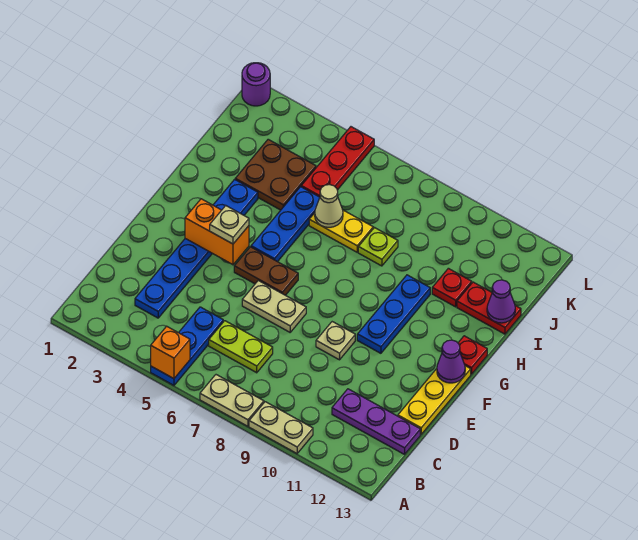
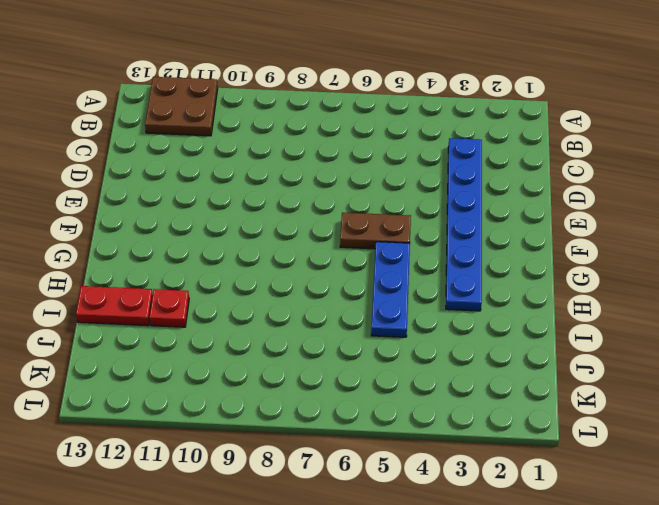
brown 2x2 plate [145,77,218,136] -> brown 2x2 plate moved to [235,139,316,210]
none -> blue 1x3 plate [151,307,223,385]
none -> tan 1x2 plate [200,375,264,426]
none -> tan 1x2 plate [249,402,313,453]

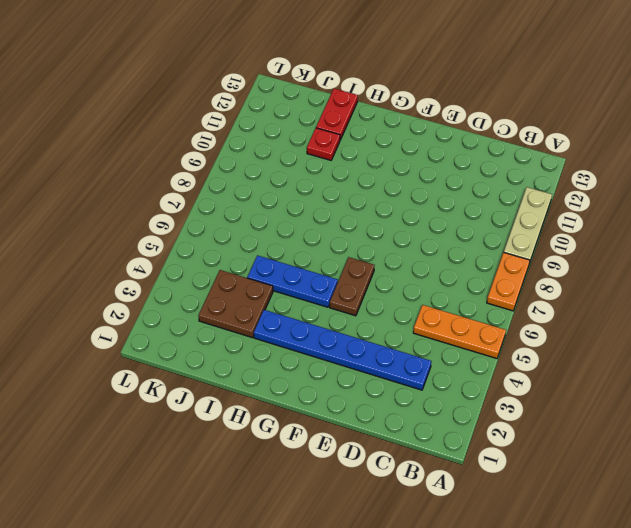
orange 1x3 plate [413,305,506,359] -> blue 1x3 plate [151,307,223,385]
orange 1x2 plate [487,252,530,311] -> tan 1x2 plate [200,375,264,426]
tan 1x3 plate [504,187,552,264] -> tan 1x2 plate [249,402,313,453]
none -> lime 1x2 plate [209,321,273,373]
none -> purple 1x3 plate [332,389,420,454]
none -> yellow 1x3 plate [398,366,471,434]

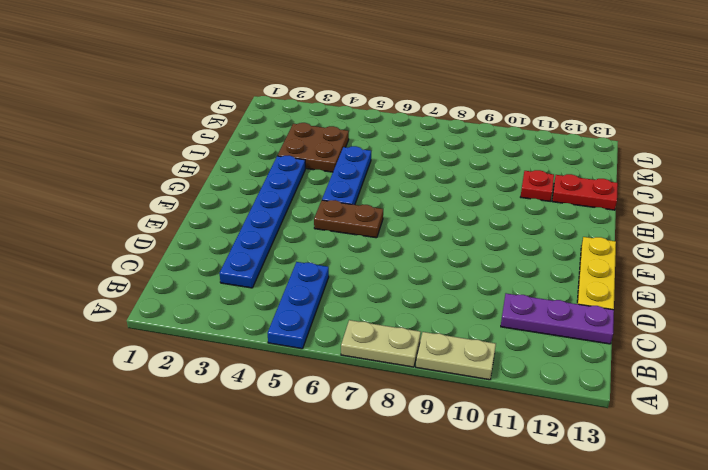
none -> lime 1x2 plate [209,321,273,373]
none -> tan 1x2 plate [242,281,306,332]
none -> tan 1x1 plate [316,322,355,360]

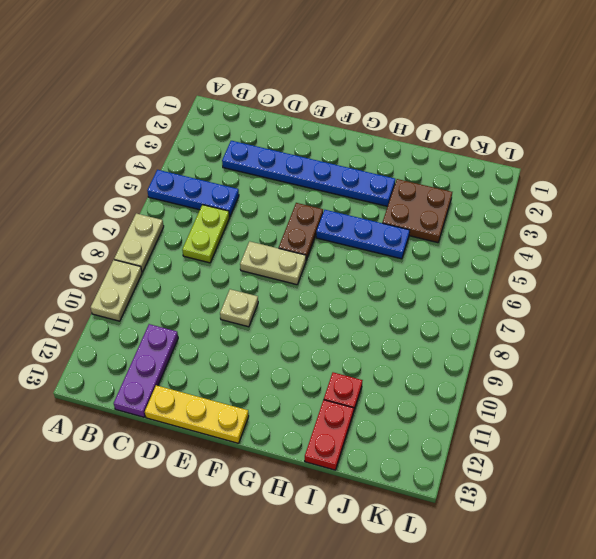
tan 1x2 plate [240,241,306,285] -> tan 1x2 plate turned to [242,281,306,332]
none -> blue 1x3 plate [357,275,430,353]
none -> red 1x1 plate [458,336,487,374]
none -> yellow 1x2 plate [309,210,373,252]

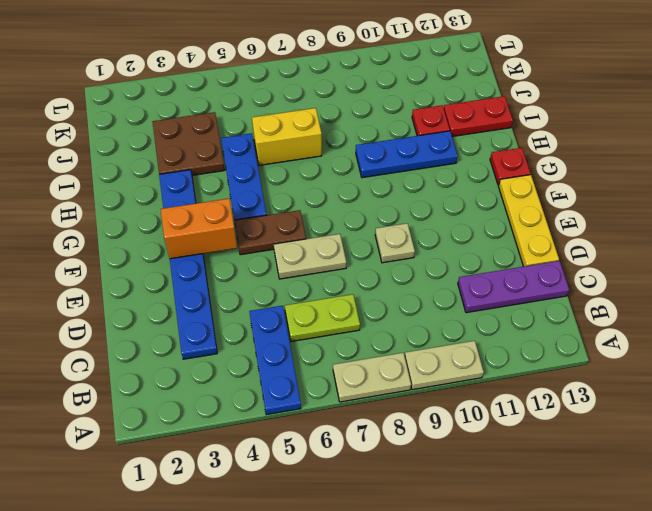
blue 1x3 plate [356,131,458,178] -> blue 1x3 plate turned to [357,275,430,353]
yellow 1x2 brick [252,108,322,165] -> yellow 1x2 plate [309,210,373,252]
none -> lime 1x1 plate [358,228,398,266]
none -> red 1x3 plate [301,127,374,197]
none -> purple 1x1 round brick [242,63,270,106]

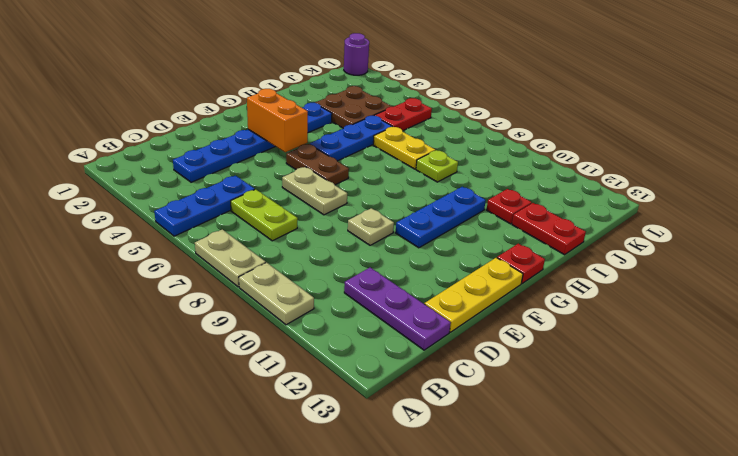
red 1x2 plate [375,98,432,131] -> red 1x3 plate [301,127,374,197]
none -> orange 1x1 brick [151,326,190,379]
none -> purple 1x1 cone [437,340,465,383]
none -> tan 1x1 cone [315,185,343,227]

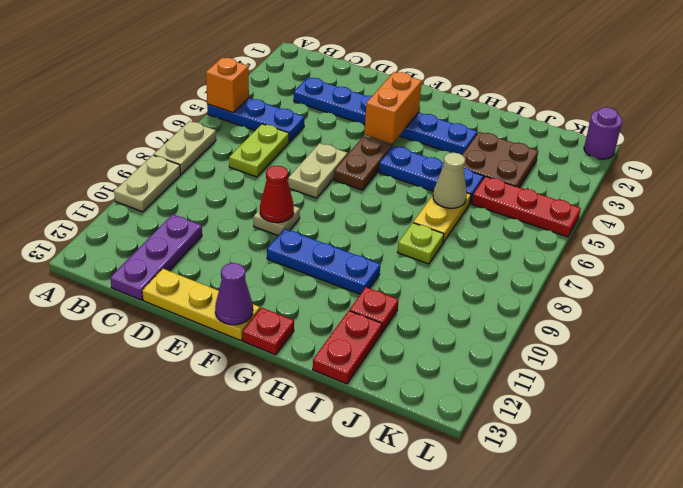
red 1x1 cone [260,166,294,223] -> none
none -> purple 1x1 cone [487,280,515,323]
none -> tan 1x1 plate [210,206,249,244]

